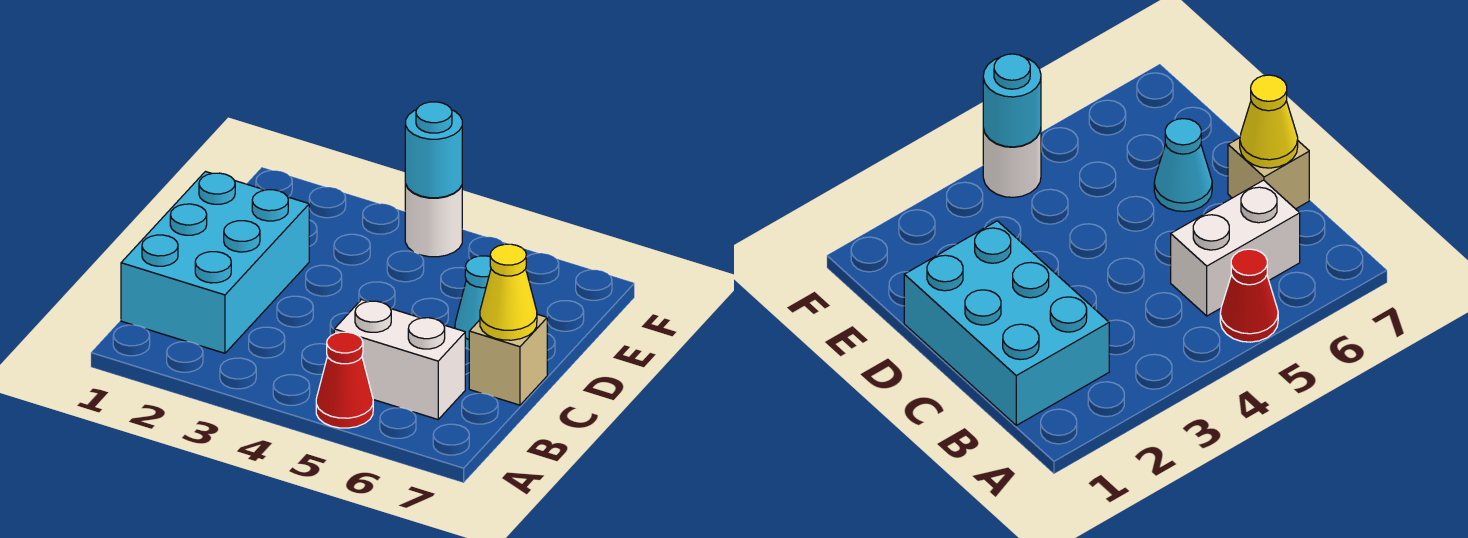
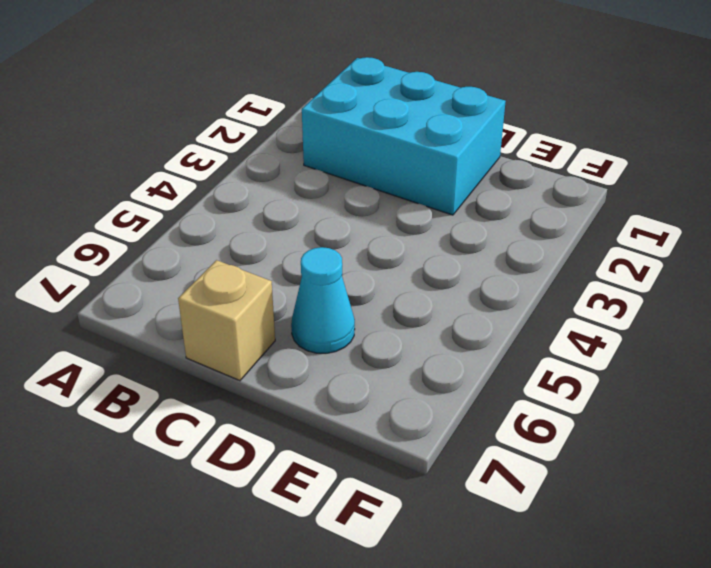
none -> red 1x1 cone [316,332,373,428]
none -> white 1x2 brick [334,300,465,419]

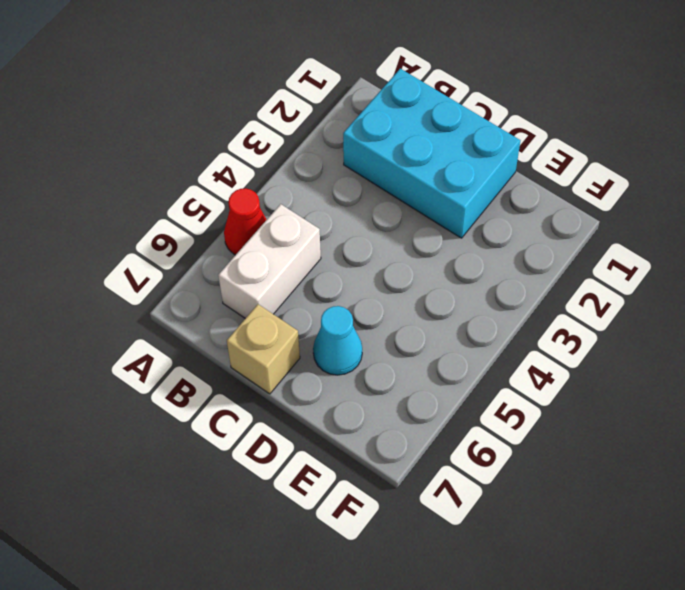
none -> white 1x1 round brick [405,184,462,257]
none -> yellow 1x1 cone [480,244,537,340]

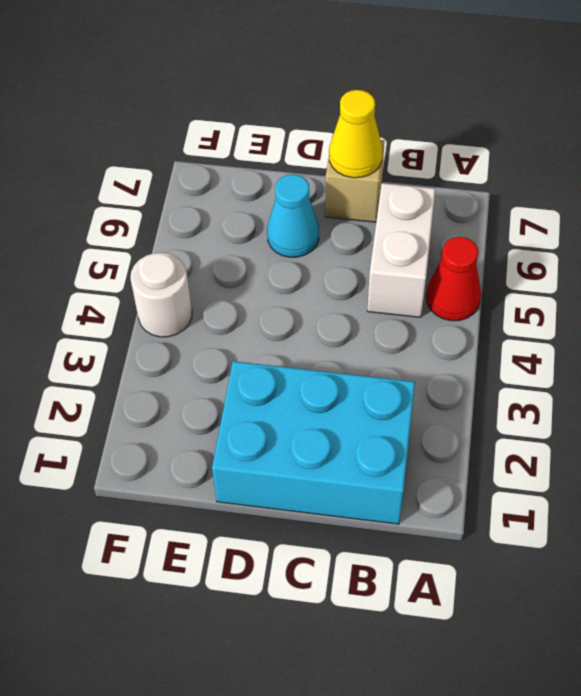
none -> cyan 1x1 round brick [405,102,462,198]

